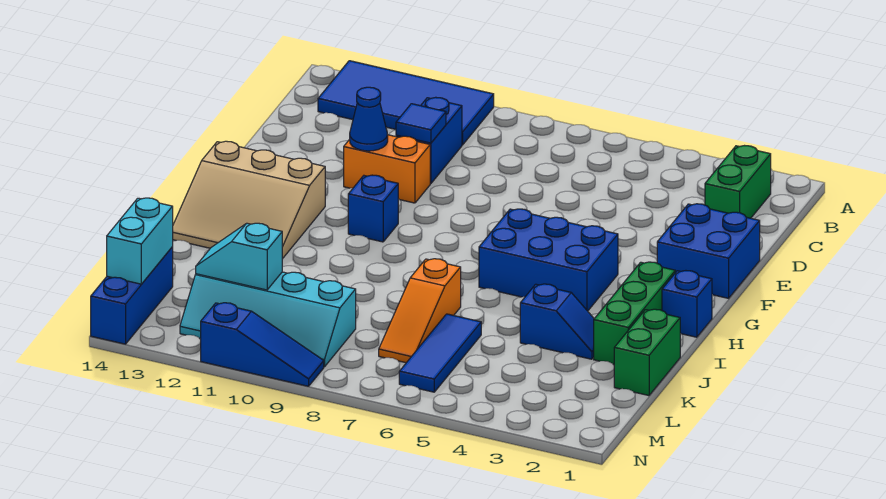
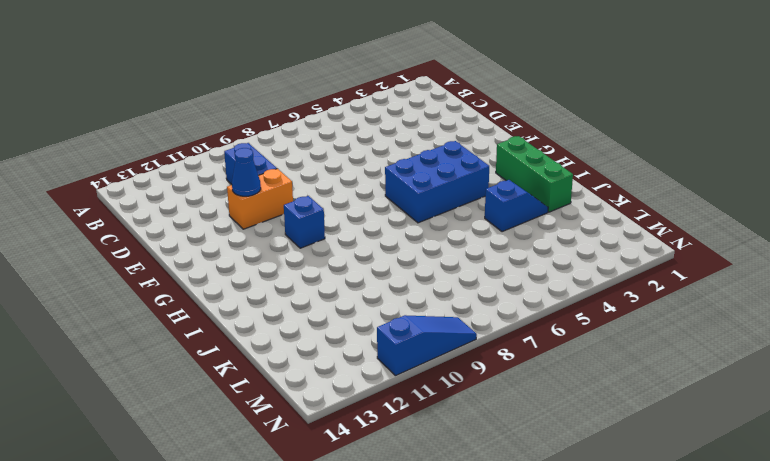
none -> blue 2x4 tile [318,61,494,145]
none -> green 1x2 brick [705,146,771,218]
none -> blue 2x2 brick [657,204,760,298]

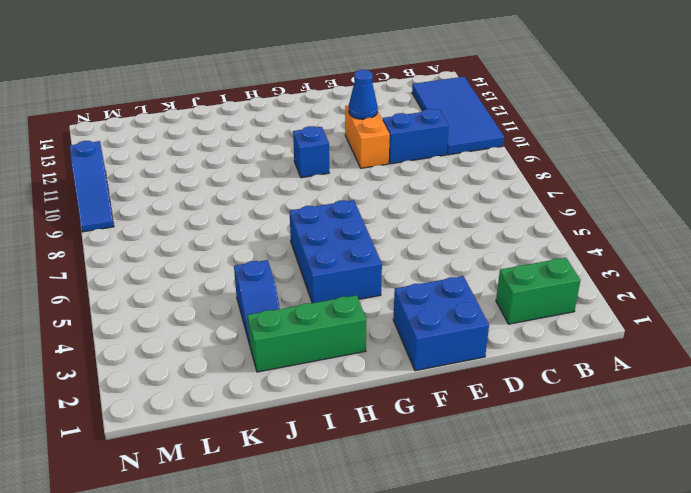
none -> tan 3x3 slope [173,141,325,259]
none -> blue 1x1 brick [662,271,712,337]
none -> green 1x2 brick [614,309,680,396]

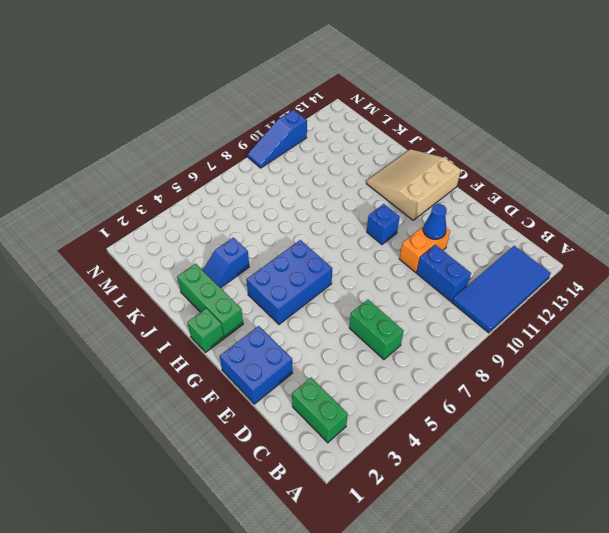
green 1x2 brick [349,300,404,359] -> green 1x2 brick moved to [614,309,680,396]
green 1x1 brick [187,308,224,352] -> blue 1x1 brick [662,271,712,337]
none -> orange 1x3 slope [379,259,461,363]
none -> blue 1x3 tile [399,314,481,392]
none -> cyan 2x4 slope [180,272,356,367]

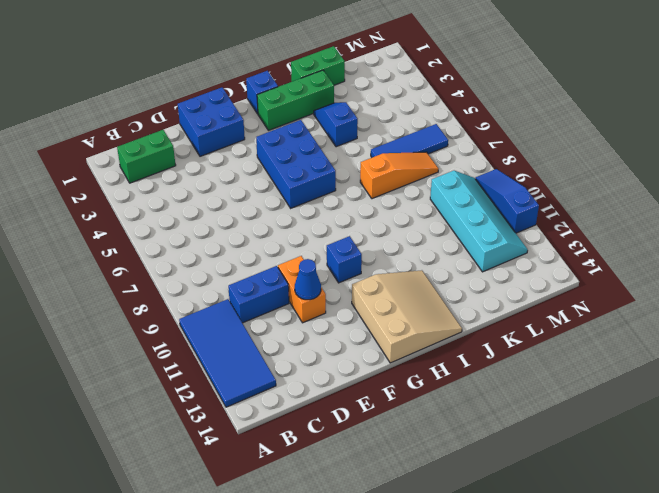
none -> blue 1x3 brick [91,247,173,344]
none -> blue 1x1 tile [396,104,446,143]
none -> cyan 1x2 slope [196,223,282,290]

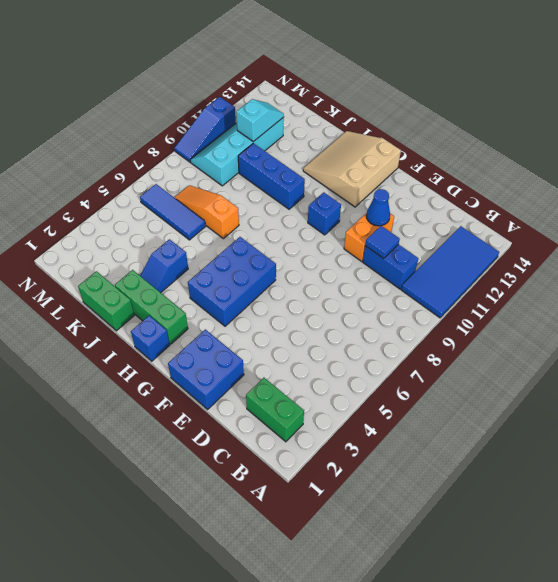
blue 1x3 brick [238,143,305,209] -> blue 1x3 brick moved to [91,247,173,344]
none -> cyan 1x2 brick [107,198,173,284]

